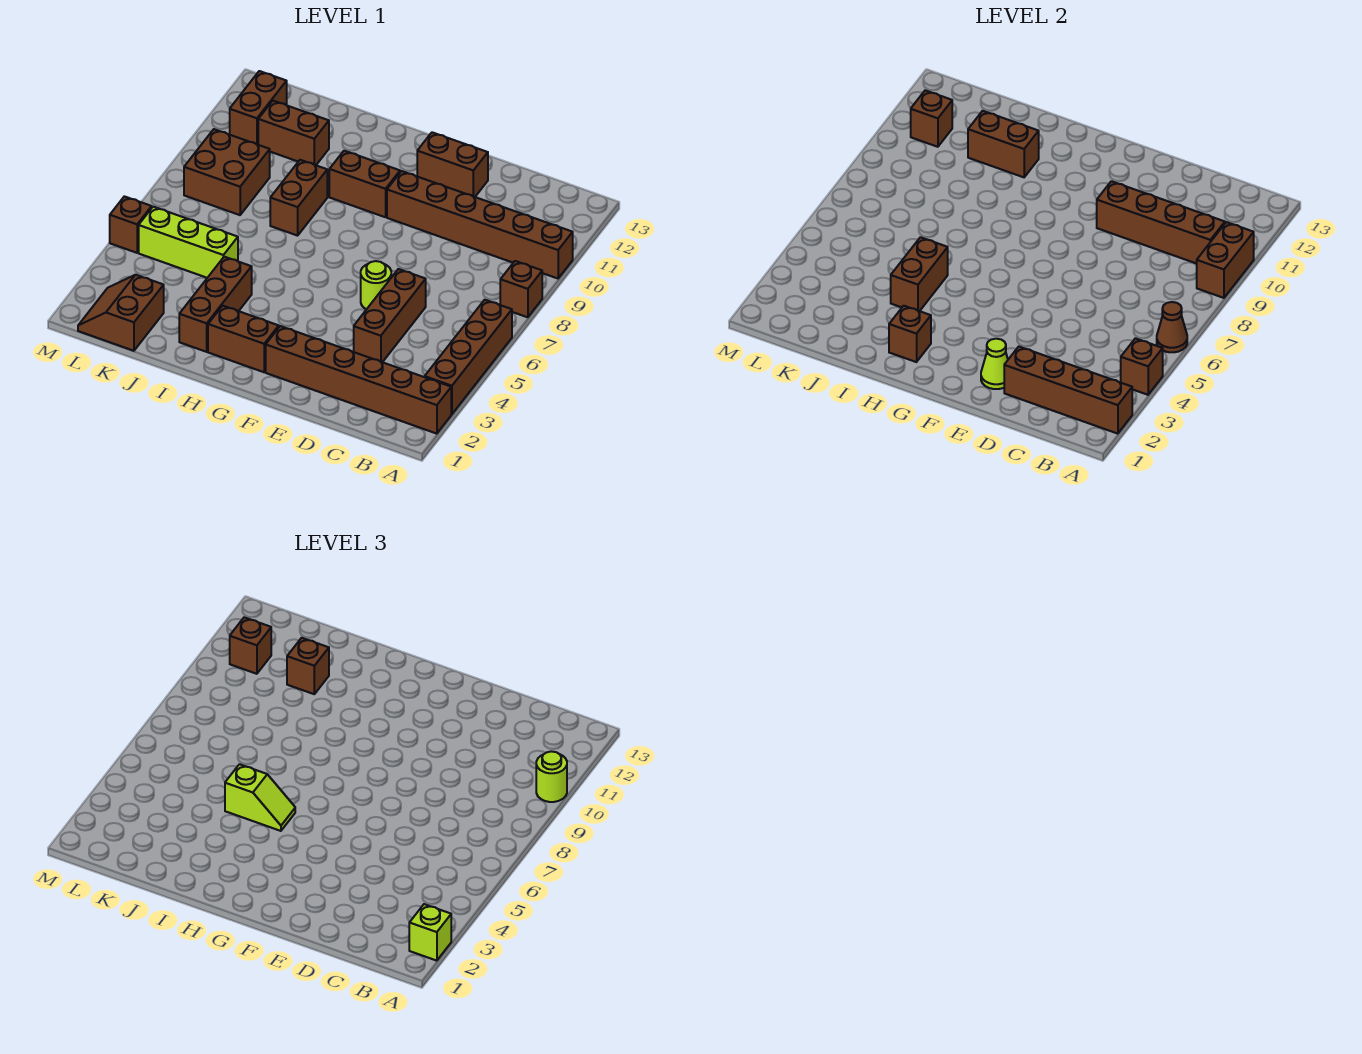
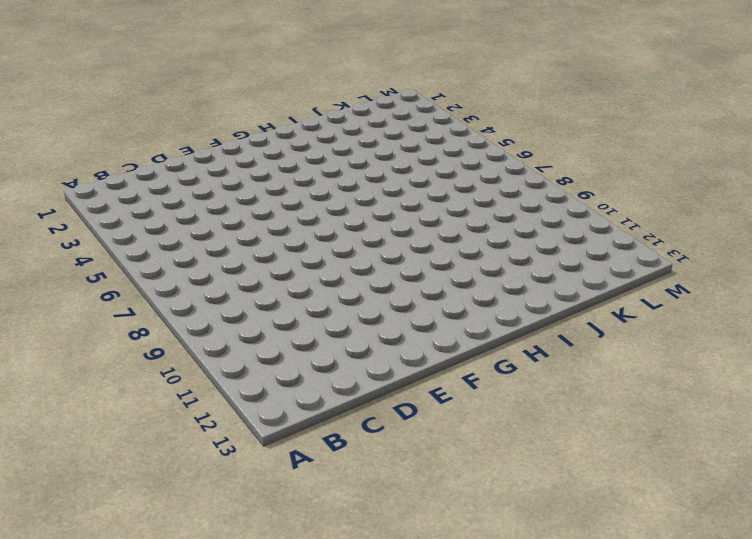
none -> brown 1x6 brick [266,326,451,434]
none -> brown 1x4 brick [425,300,512,414]
none -> brown 1x1 brick [500,261,542,317]
none -> brown 1x6 brick [387,171,573,278]

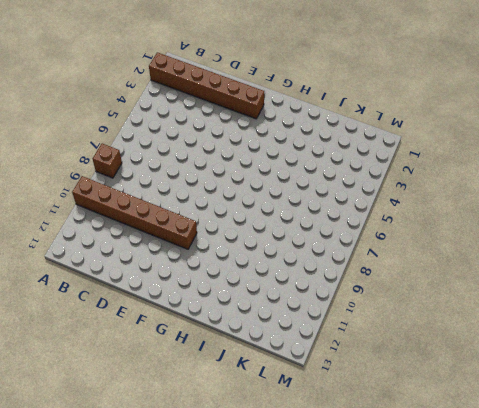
none -> brown 1x4 brick [425,300,512,414]
none -> brown 1x3 brick [354,269,426,362]
none -> lime 1x1 round brick [361,261,391,309]
none -> brown 1x2 brick [417,132,488,197]

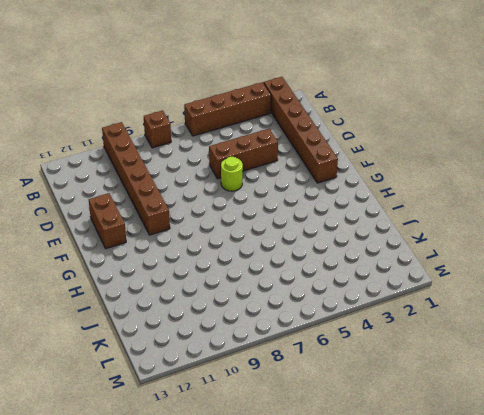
none -> brown 1x2 brick [208,306,279,372]
none -> brown 1x2 brick [329,151,400,217]
none -> brown 1x3 brick [179,257,252,352]
none -> brown 1x2 brick [270,160,327,236]

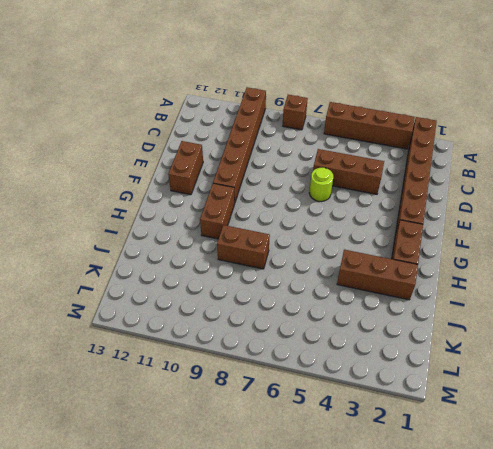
none -> lime 1x3 brick [139,207,238,278]
none -> brown 1x2 brick [258,101,329,165]
none -> brown 2x2 slope [78,275,164,351]
none -> brown 2x2 brick [184,129,270,215]

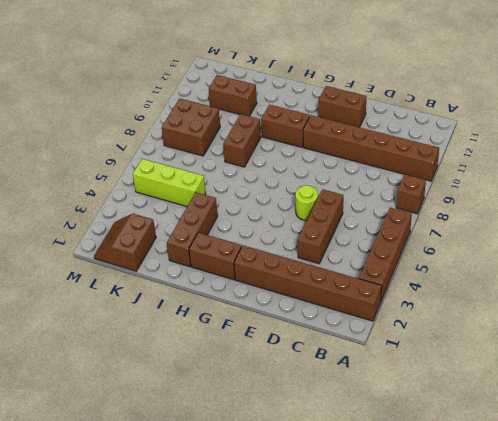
none -> brown 1x2 brick [230,71,287,145]
none -> brown 1x1 brick [110,196,152,253]
none -> brown 1x4 brick [1004,347,1132,434]
none -> brown 1x1 brick [1121,338,1163,395]

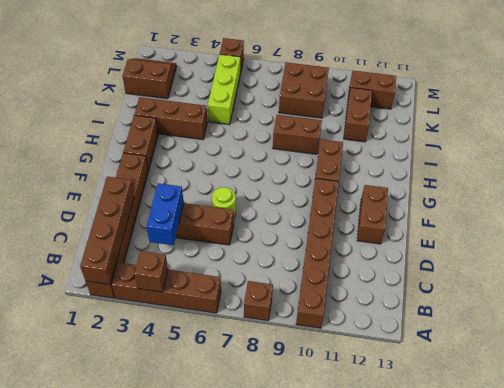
blue 1x2 brick [147,183,184,245] -> none
none -> brown 1x1 cone [1157,302,1187,352]
none -> brown 1x2 brick [1197,222,1254,298]
none -> brown 1x4 brick [1097,181,1225,264]
none -> lime 1x1 cone [981,339,1008,389]

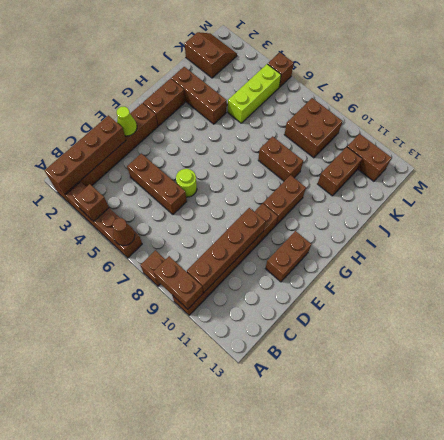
none -> brown 1x1 brick [889,306,931,362]
none -> brown 1x2 brick [891,237,948,311]
none -> brown 1x2 brick [968,111,1039,177]
none -> brown 1x1 brick [911,90,952,147]

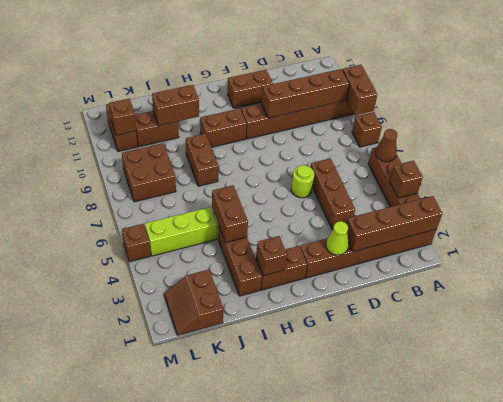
none -> lime 1x1 brick [409,904,451,961]
none -> lime 1x1 round brick [536,751,567,802]
none -> lime 1x2 slope [225,764,295,831]
none -> brown 1x1 brick [287,638,329,694]

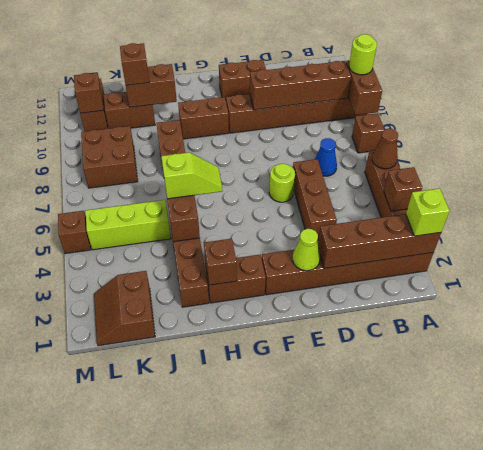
blue 1x1 cone [315,138,337,176] -> none
none -> brown 1x1 brick [230,617,271,674]

